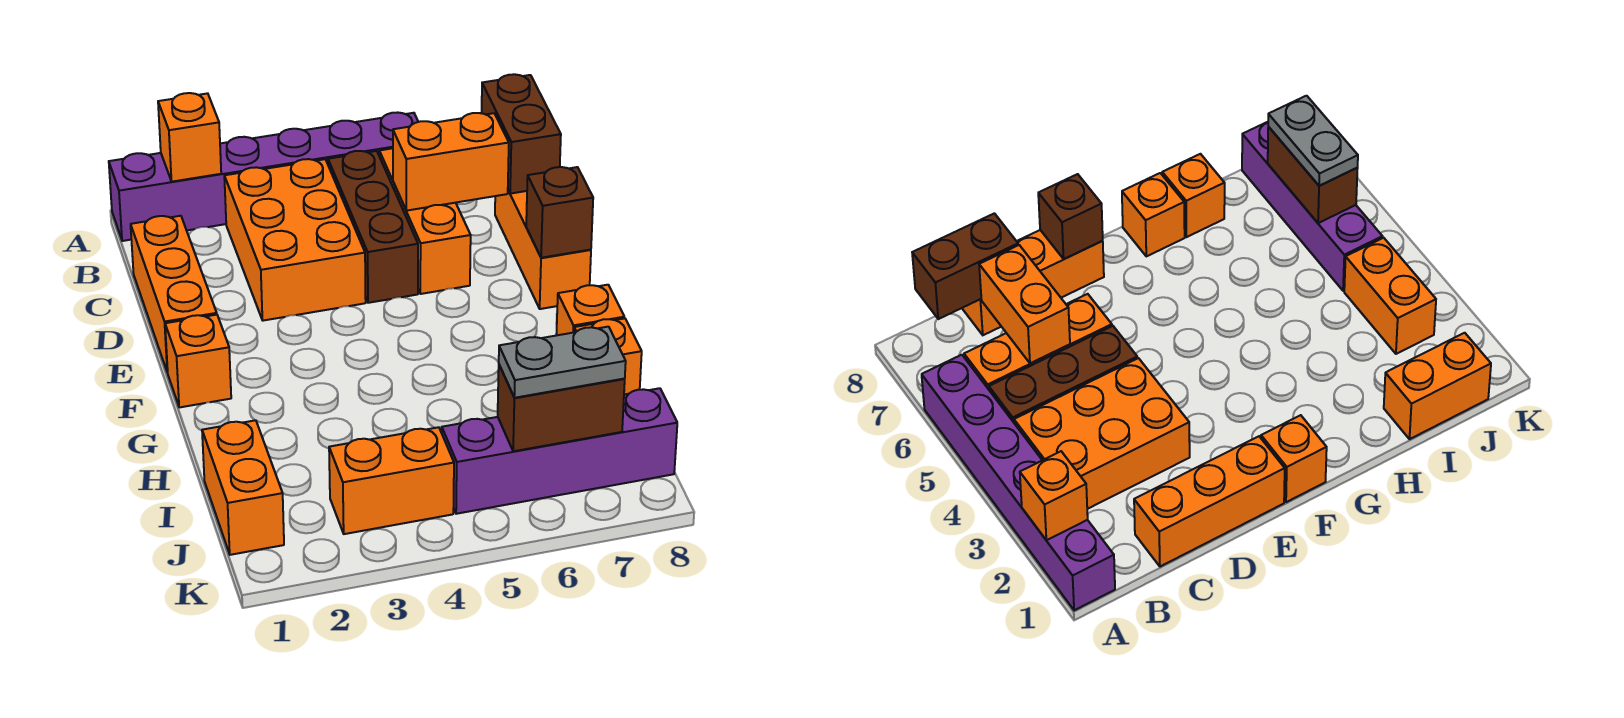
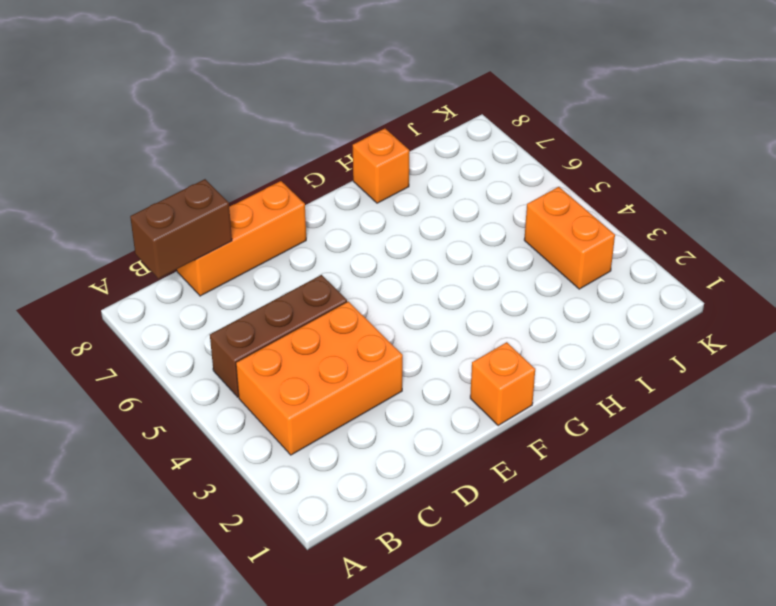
none -> purple 1x6 brick [109,112,418,241]
none -> orange 1x3 brick [379,148,471,294]
none -> orange 1x3 brick [131,216,217,372]

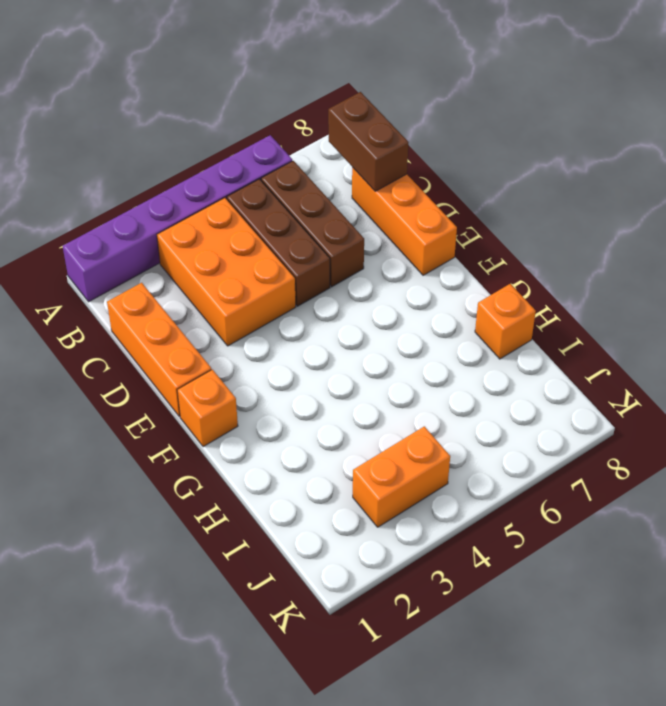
brown 1x3 brick [261,161,364,287] -> orange 1x3 brick [379,148,471,294]
none -> orange 1x1 brick [556,285,624,335]
none -> orange 1x2 brick [202,420,284,555]
none -> purple 1x4 brick [442,388,677,514]

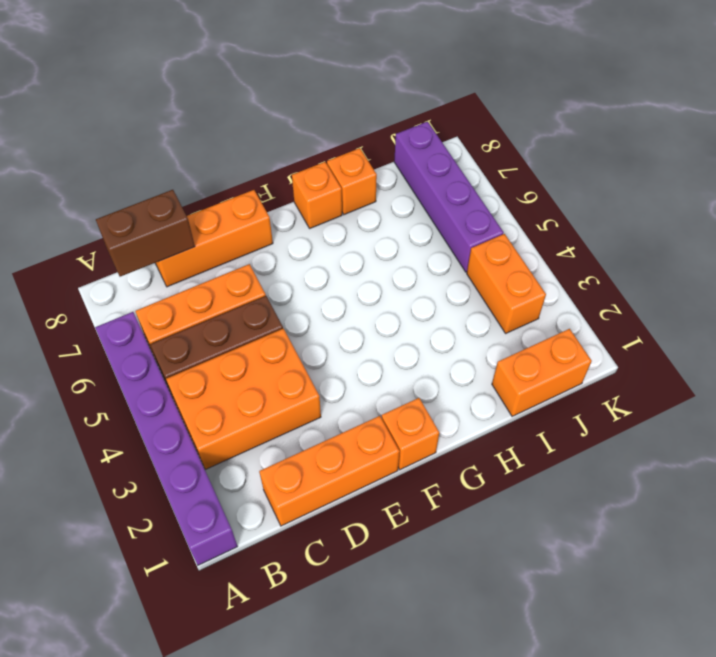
none -> orange 1x1 brick [158,93,221,182]
none -> orange 1x2 brick [393,113,509,211]
none -> brown 1x1 brick [526,167,593,258]

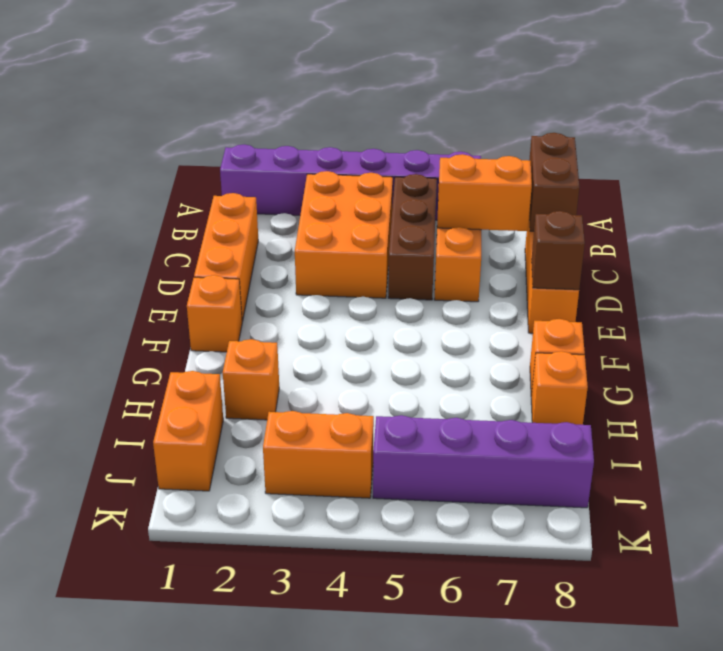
orange 1x1 brick [223,339,279,420] -> orange 1x1 brick moved to [158,93,221,182]
none -> brown 1x2 brick [498,365,625,451]
none -> grey 1x2 plate [499,327,626,398]

